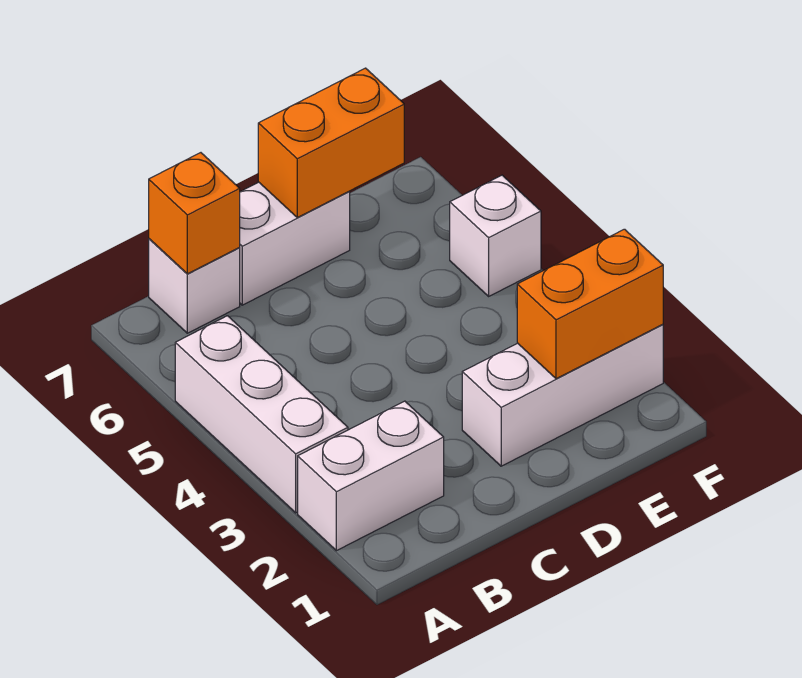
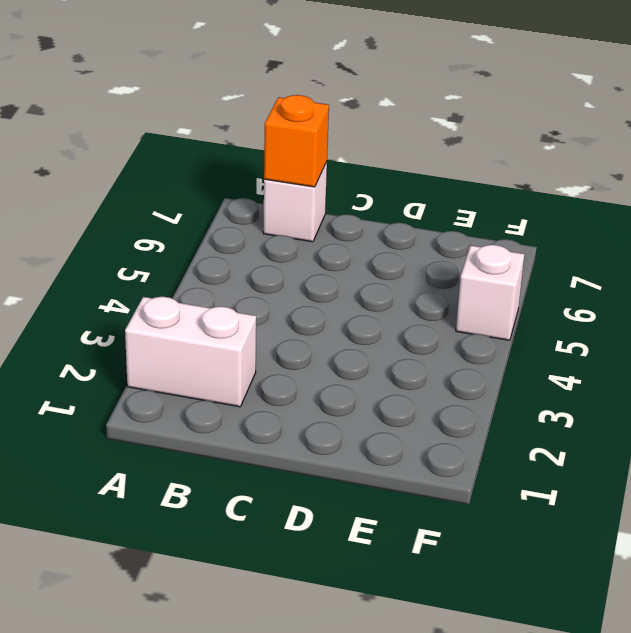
none -> white 1x3 brick [175,316,348,513]
none -> white 1x2 brick [239,182,350,305]

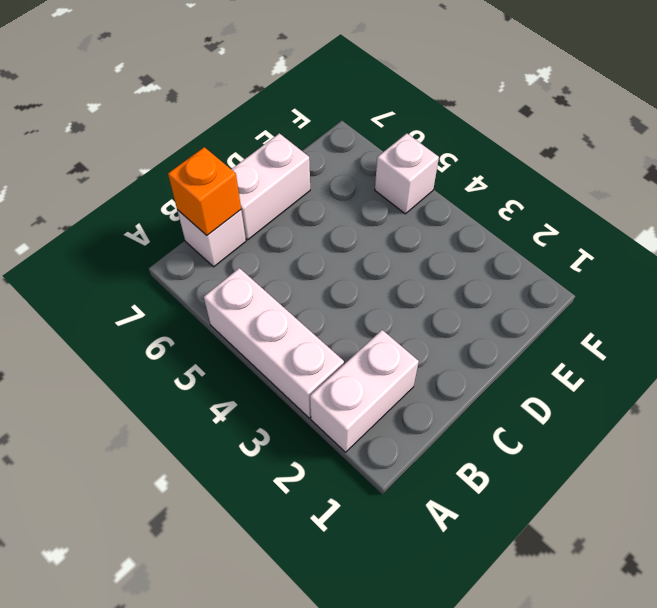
none -> white 1x3 brick [462,324,663,466]
none -> orange 1x2 brick [258,68,404,218]

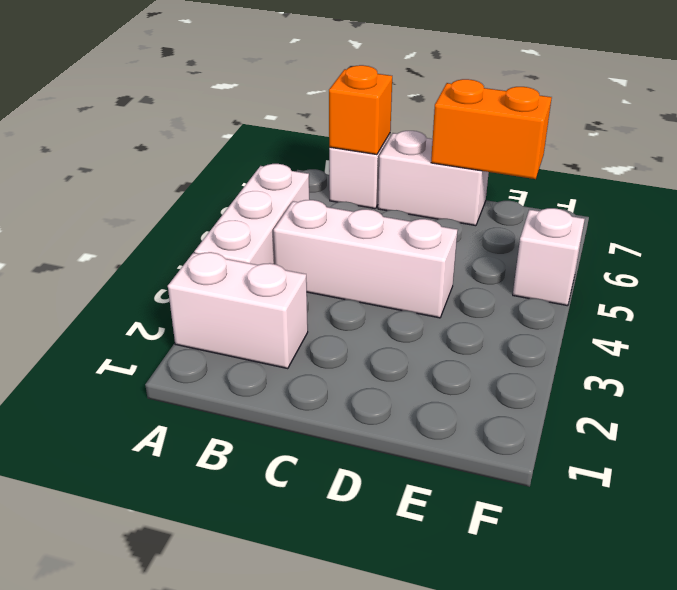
white 1x3 brick [274,200,457,318] -> white 1x3 brick moved to [462,324,663,466]
none -> orange 1x2 brick [517,229,663,379]

